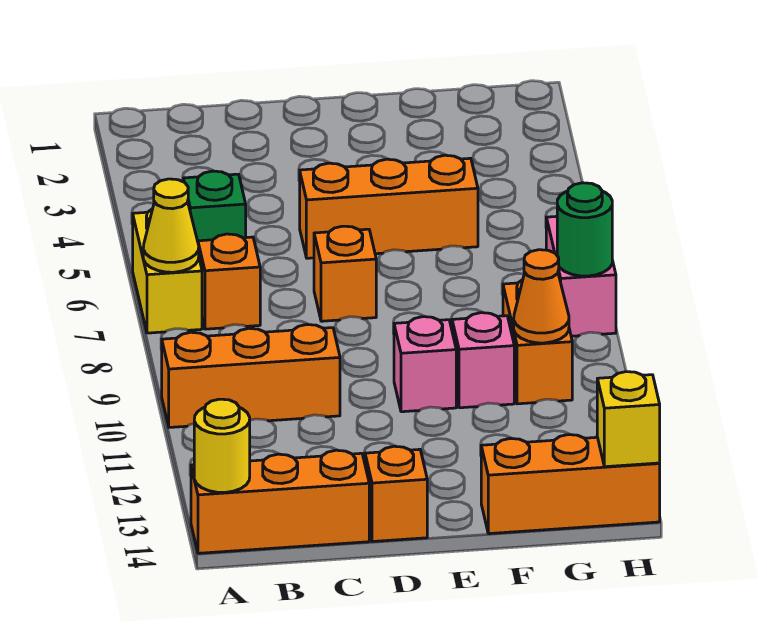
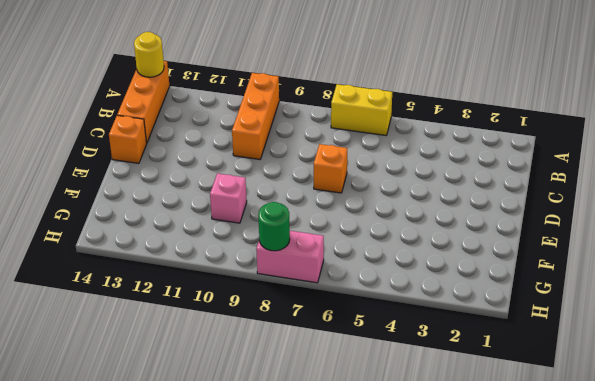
none -> green 1x1 brick [183,171,246,241]
none -> orange 1x1 brick [198,234,260,329]
none -> orange 1x3 brick [300,155,478,258]

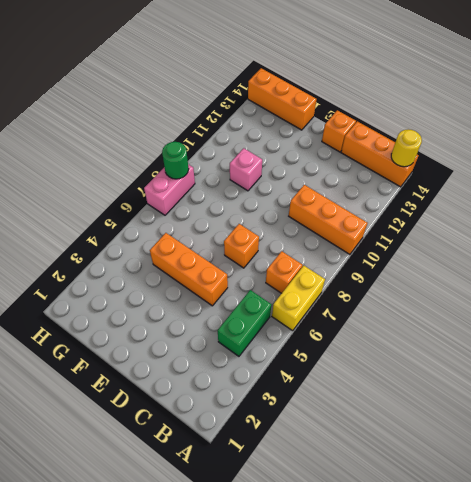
green 1x2 brick [218,290,271,356] -> green 1x1 brick [183,171,246,241]
none -> pink 1x1 brick [394,317,456,412]
none -> orange 1x2 brick [503,280,572,404]
none -> yellow 1x1 cone [143,179,199,272]

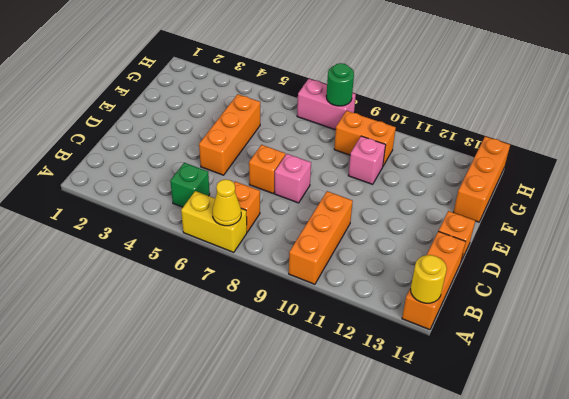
pink 1x1 brick [275,154,311,203] -> pink 1x1 brick moved to [394,317,456,412]
none -> orange 1x1 cone [514,250,569,343]
none -> yellow 1x1 brick [597,372,660,467]

